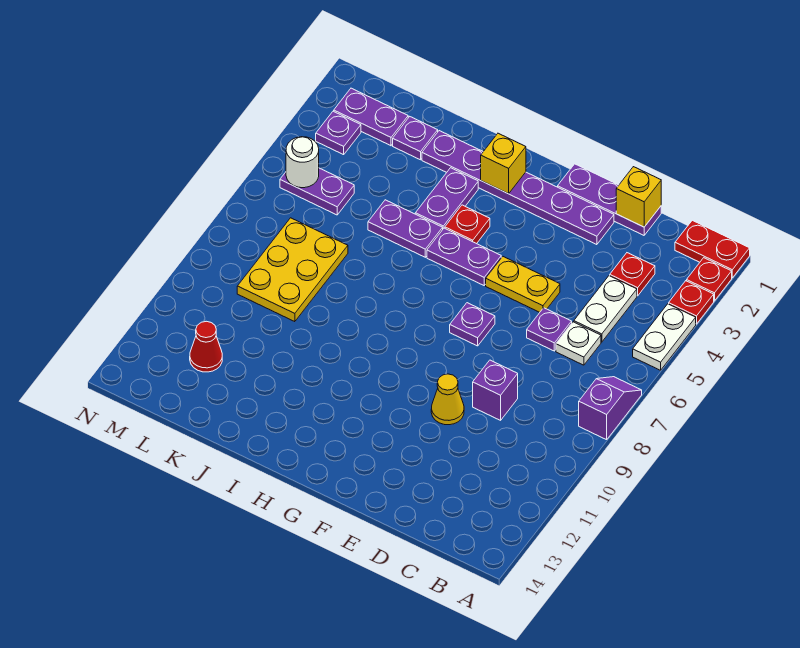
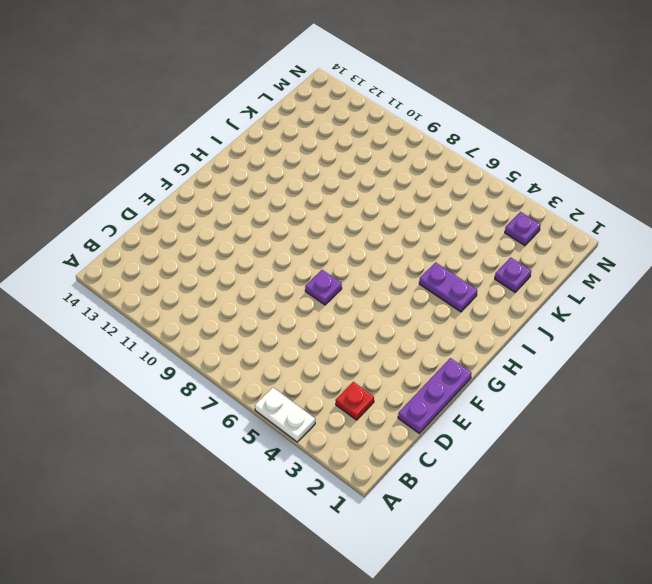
none -> red 1x2 plate [675,220,750,278]
none -> red 1x1 plate [687,258,732,301]
none -> red 1x1 plate [669,281,714,324]

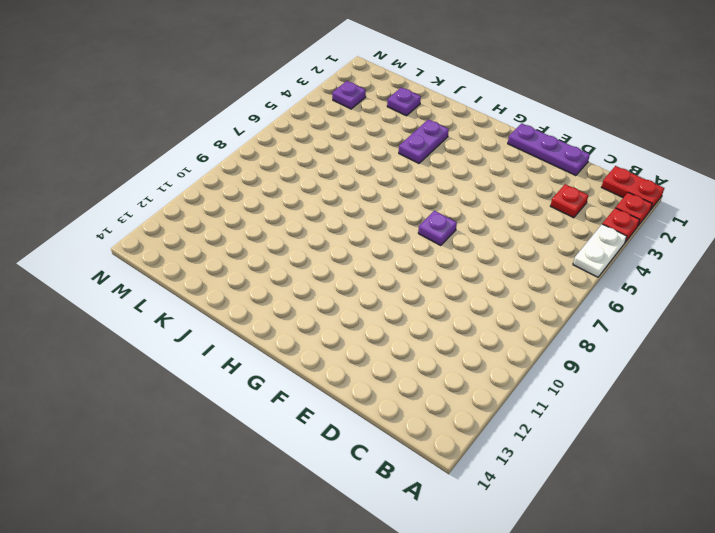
none -> purple 1x2 slope [579,377,642,440]
none -> white 1x2 plate [574,276,637,342]
none -> white 1x1 plate [556,322,601,365]

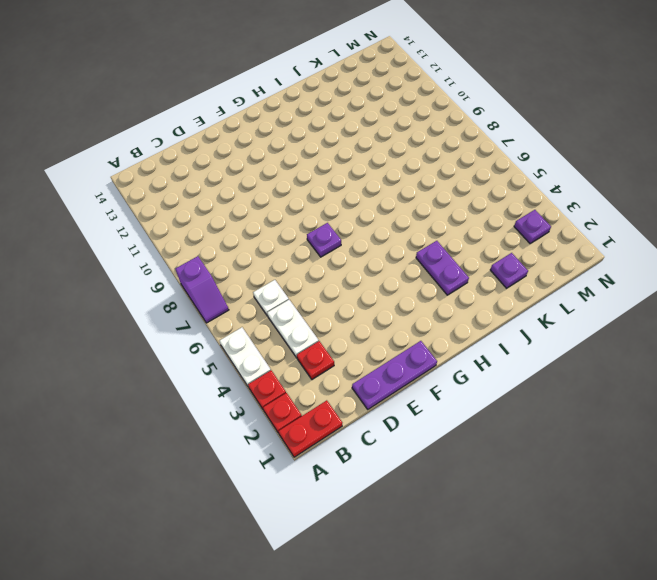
none -> purple 1x1 plate [527,308,572,351]
none -> purple 1x1 brick [473,360,518,420]
none -> purple 1x6 plate [422,131,614,245]

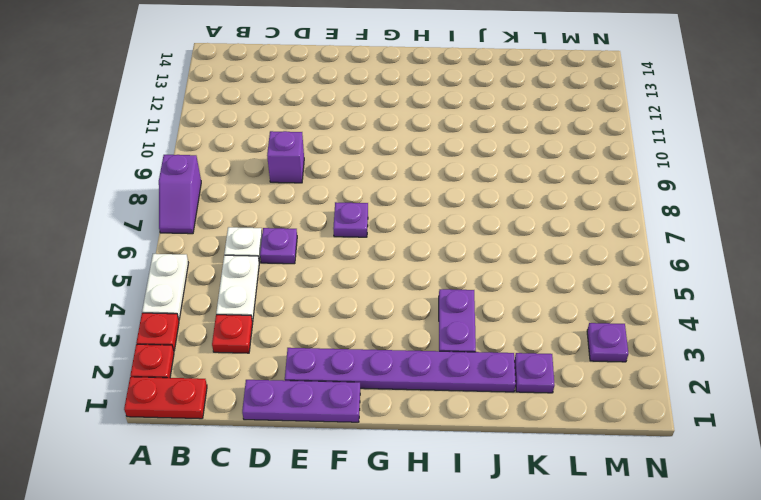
none -> yellow 1x2 plate [486,257,560,312]
none -> yellow 1x1 cone [431,374,464,425]
none -> purple 1x2 plate [427,228,501,285]

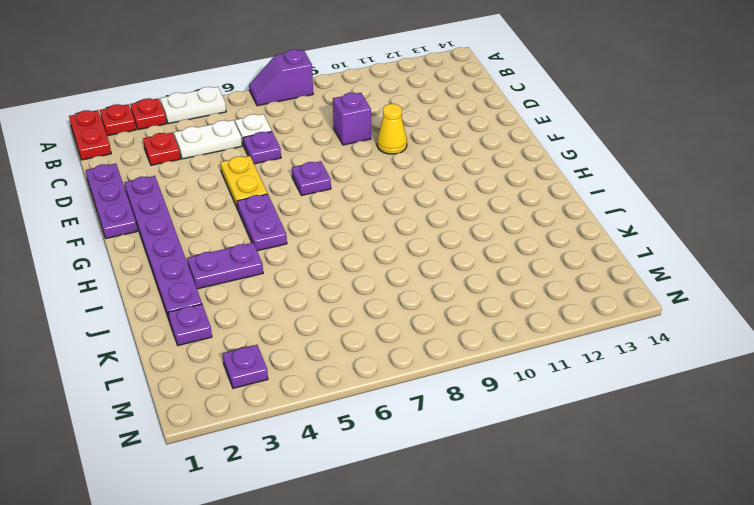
none -> red 1x1 plate [445,205,490,244]
none -> purple 1x2 plate [368,200,443,257]
none -> yellow 2x3 plate [237,218,348,322]

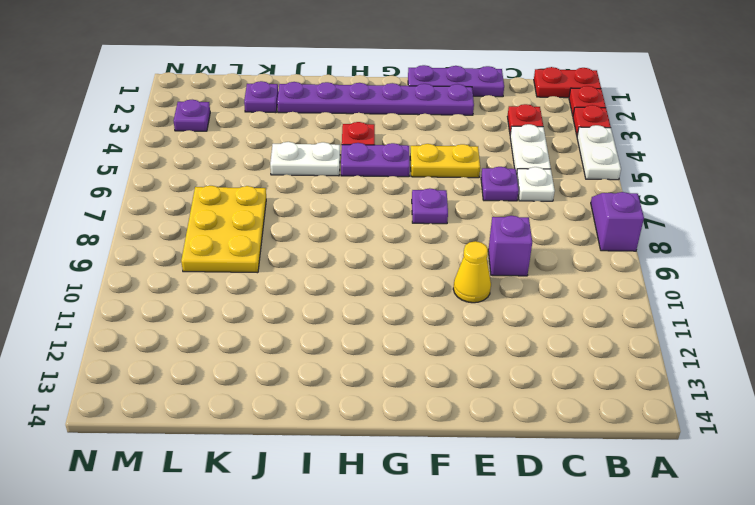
white 1x2 plate [270,142,340,176] -> purple 1x2 plate [368,200,443,257]
none -> purple 1x2 plate [415,168,478,229]
none -> purple 1x2 plate [334,88,408,146]
none -> purple 1x2 plate [280,168,354,215]

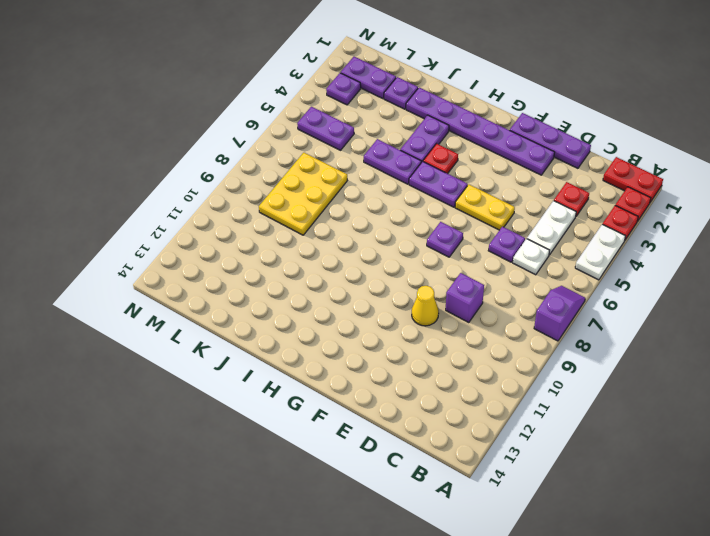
none -> red 1x1 cone [190,321,222,372]
none -> yellow 1x1 brick [616,167,661,227]
none -> yellow 1x1 brick [481,133,526,194]

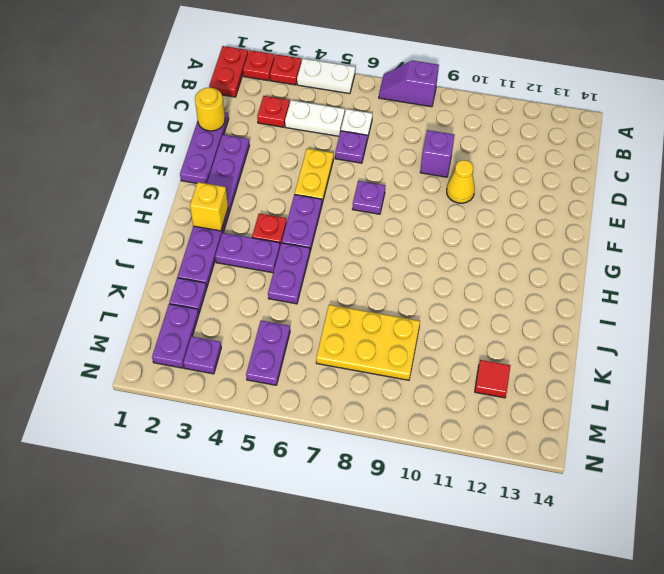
yellow 1x1 round brick [195,88,225,131] -> yellow 1x1 brick [616,167,661,227]
red 1x1 tile [475,360,510,398] -> red 1x1 cone [190,321,222,372]
none -> white 1x1 round brick [286,137,319,188]

